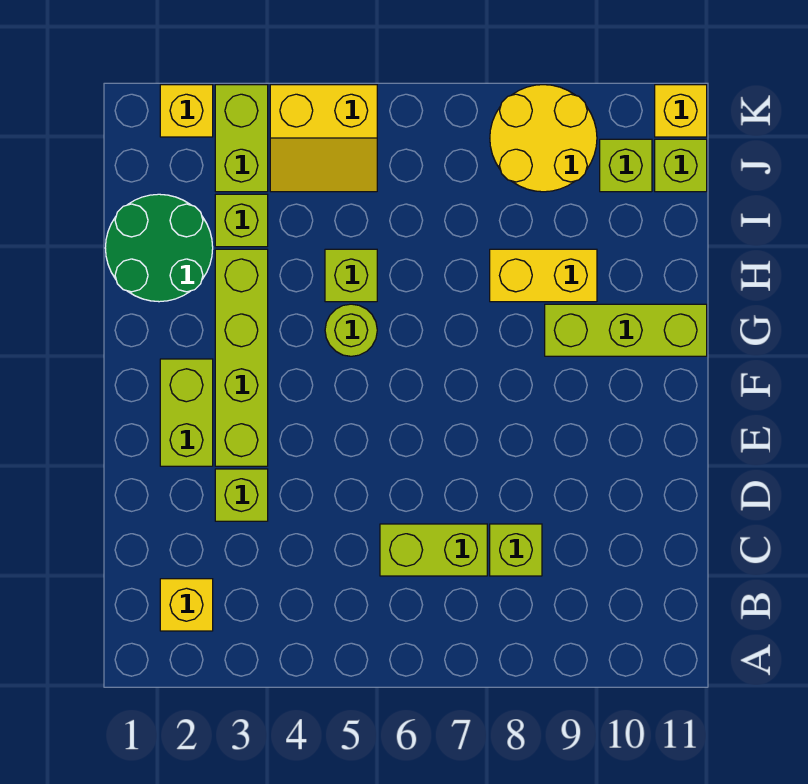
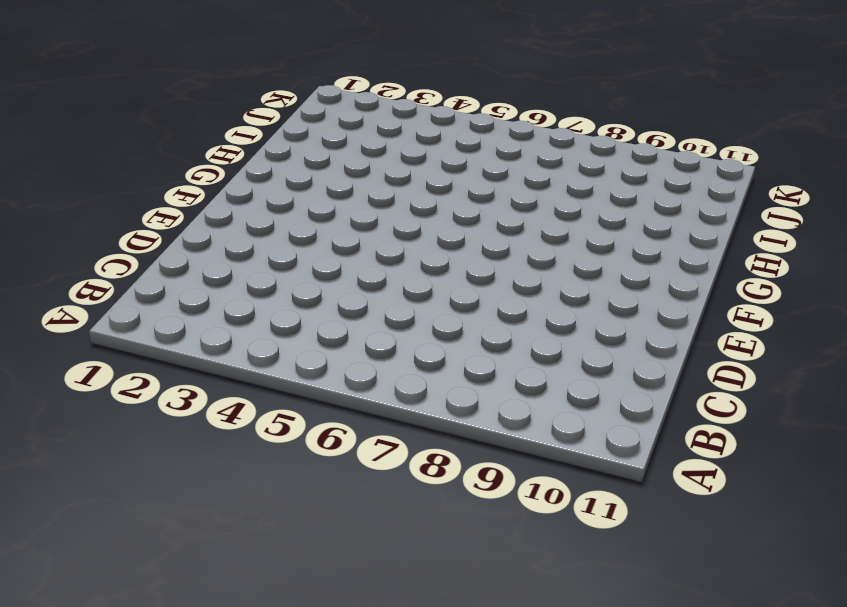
none -> yellow 1x1 brick [160,579,213,631]
none -> lime 1x2 brick [380,524,487,576]
none -> lime 1x1 brick [490,524,542,576]

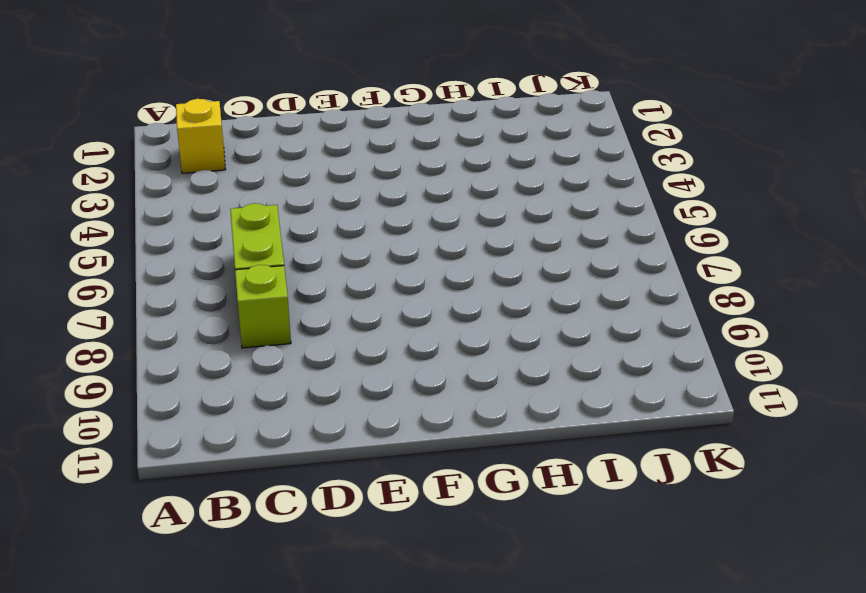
none -> lime 1x1 brick [215,469,268,521]
none -> lime 1x2 brick [160,359,213,466]
none -> lime 1x4 brick [215,249,268,466]

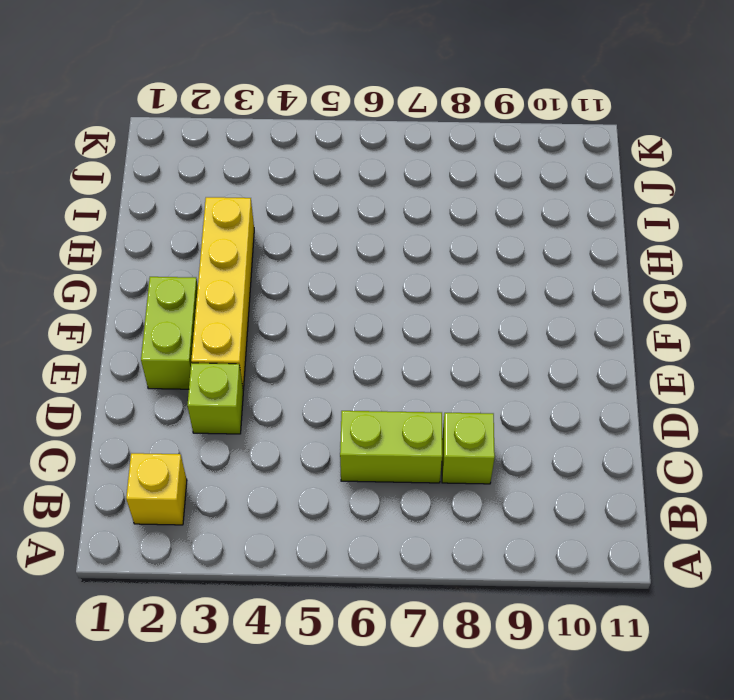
yellow 1x4 brick [191,197,254,390] -> lime 1x4 brick [215,249,268,466]
none -> lime 1x1 round brick [325,304,377,356]
none -> lime 1x3 brick [545,304,707,356]
none -> green 2x2 round brick [105,194,213,302]

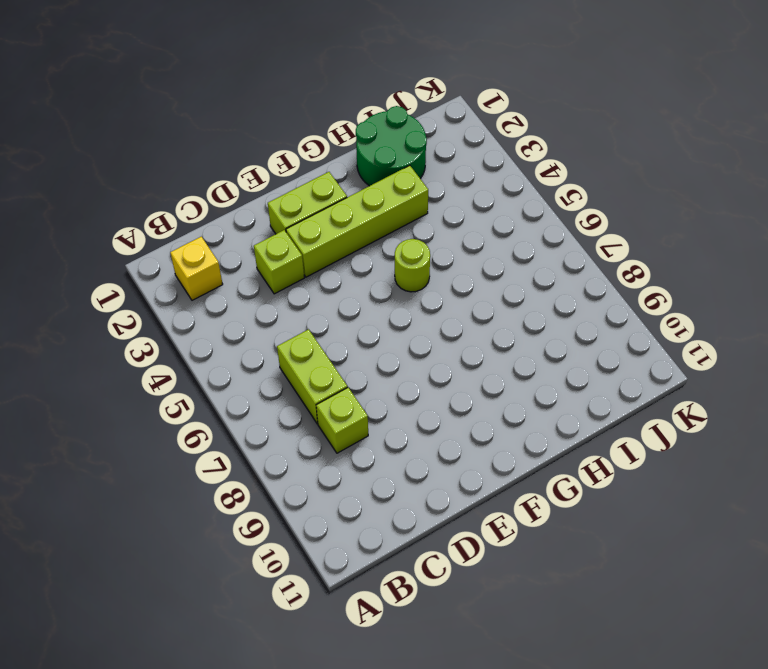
none -> lime 1x3 brick [545,304,707,356]
none -> lime 1x1 brick [325,249,377,302]
none -> yellow 1x2 brick [490,249,597,302]

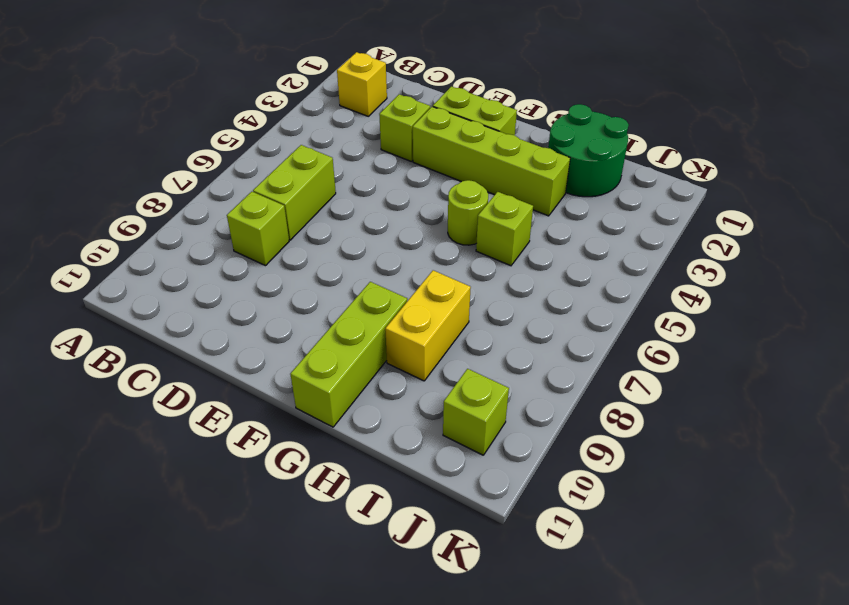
none -> lime 1x1 brick [215,194,268,247]
none -> lime 1x2 brick [215,85,268,192]
none -> yellow 2x2 slope [270,85,377,192]

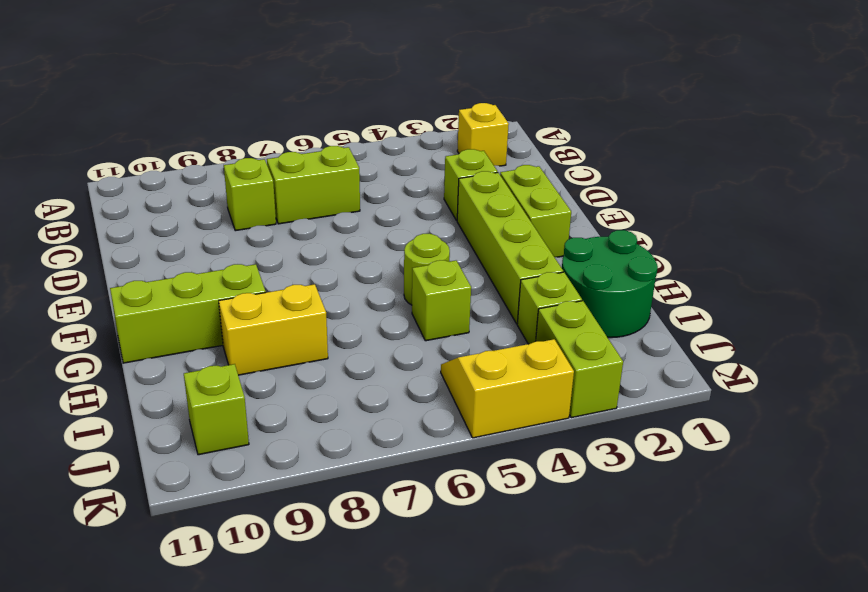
none -> yellow 2x2 round brick [490,85,597,192]
none -> lime 1x1 brick [655,139,707,192]
none -> yellow 1x1 brick [160,85,213,137]

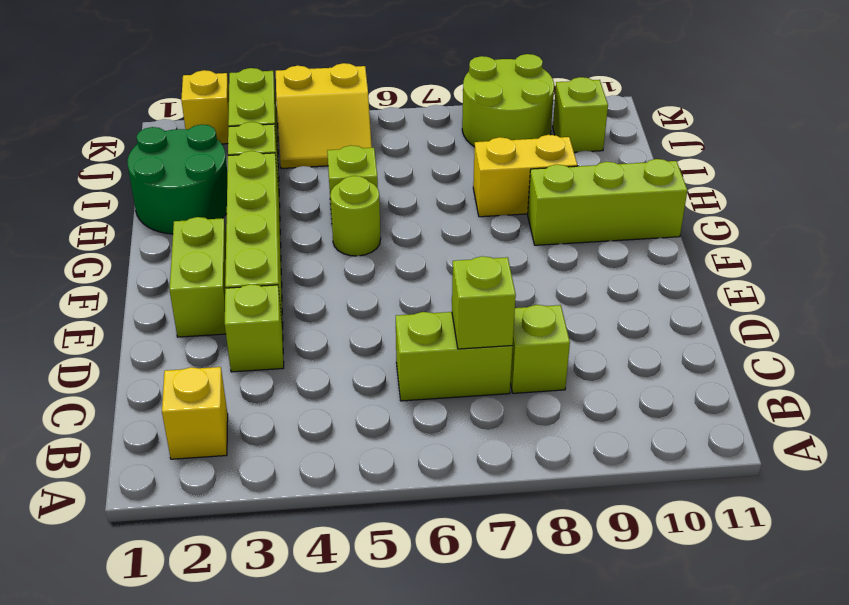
lime 1x1 brick [452,256,516,349] -> lime 1x1 brick moved to [655,139,707,192]
lime 2x2 round brick [462,54,554,147] -> yellow 2x2 round brick [490,85,597,192]
none -> yellow 1x1 brick [655,85,707,137]

